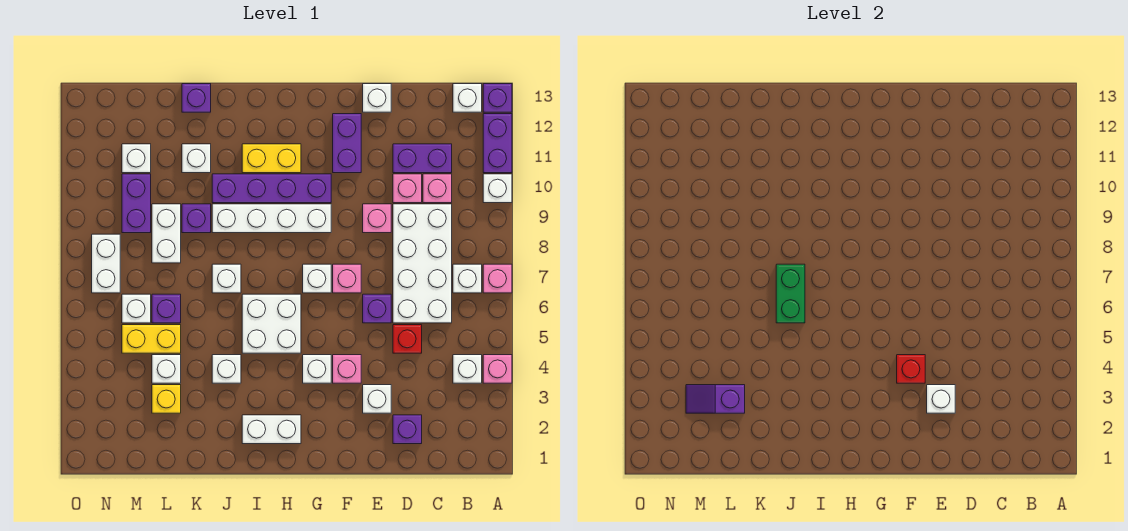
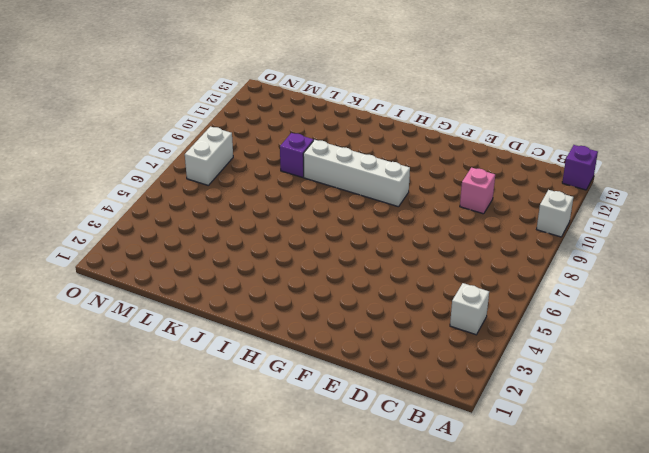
none -> pink 1x1 brick [483,355,512,383]
none -> pink 1x1 brick [483,264,512,293]
none -> purple 1x2 brick [483,114,512,173]
none -> white 1x1 brick [453,264,482,293]

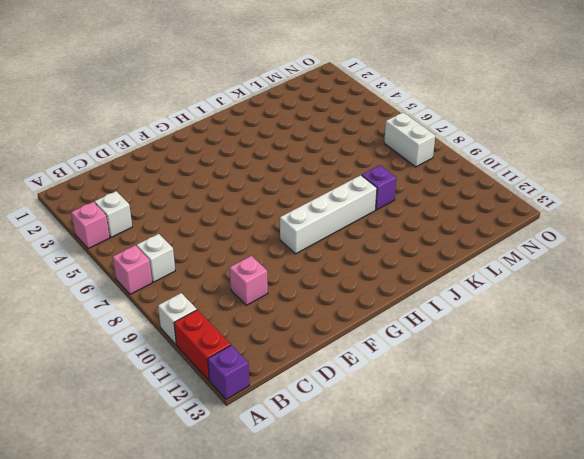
red 1x2 brick [174,310,231,380] -> purple 1x2 brick [483,114,512,173]
none -> white 1x1 brick [453,84,482,112]
none -> white 2x4 brick [393,204,452,323]
none -> pink 1x1 brick [423,174,452,203]
none -> purple 1x2 brick [393,144,452,173]

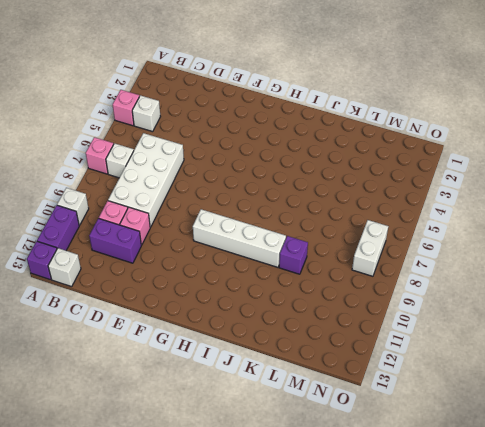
none -> purple 1x1 brick [393,415,422,444]
none -> red 1x1 brick [393,325,422,353]
none -> white 1x1 brick [363,385,391,413]
none -> purple 1x1 brick [363,294,391,323]

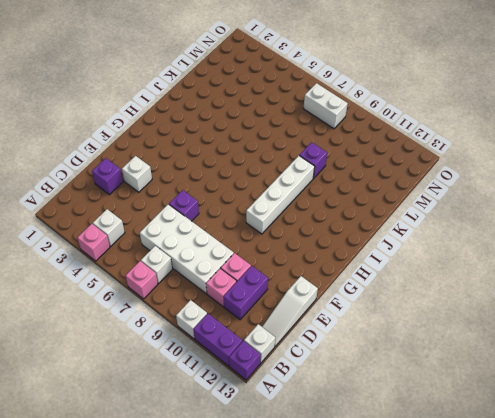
white 1x3 slope [262,276,318,346] -> white 1x1 brick [363,84,391,112]
none -> red 1x1 brick [393,325,422,353]
none -> pink 1x1 brick [363,204,391,233]
none -> pink 1x1 brick [333,355,361,383]
none -> pink 1x1 brick [333,264,361,293]

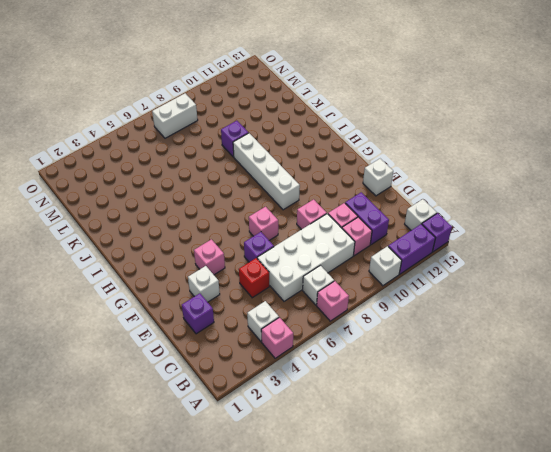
none -> purple 1x2 brick [333,114,361,173]
none -> white 1x1 brick [303,355,331,383]
none -> white 1x1 brick [303,264,331,293]
none -> purple 1x4 brick [212,174,331,203]

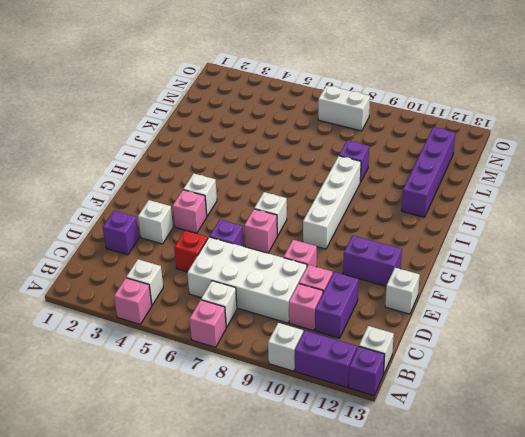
purple 1x4 brick [401,127,456,217] -> purple 1x4 brick moved to [212,174,331,203]
none -> white 1x2 brick [242,415,301,444]
none -> white 2x2 brick [242,294,301,353]
none -> yellow 1x2 brick [242,144,301,173]
none -> white 1x1 brick [212,355,241,383]

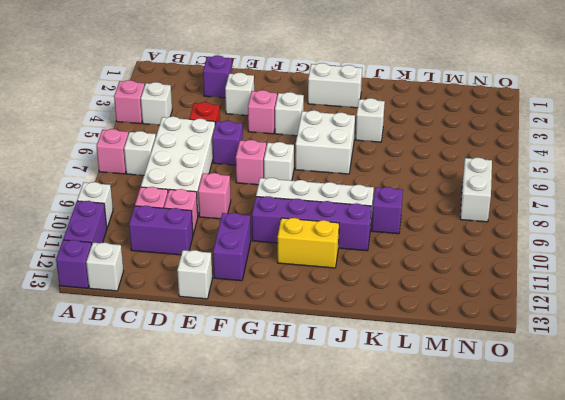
none -> white 1x1 brick [212,264,241,293]
none -> white 1x1 brick [182,144,211,173]
none -> purple 1x1 brick [182,84,211,112]
none -> yellow 1x1 brick [152,385,181,413]

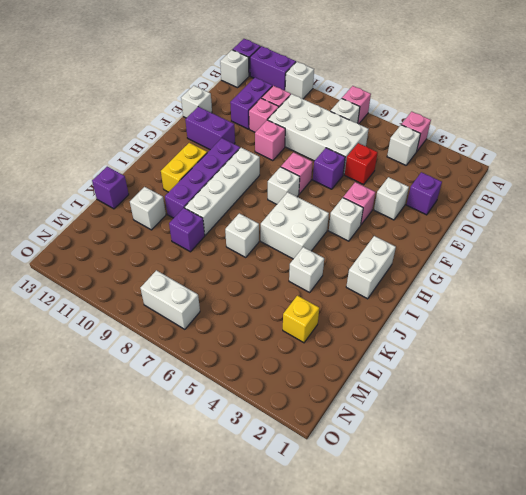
none -> white 1x1 brick [152,355,181,383]
none -> yellow 1x2 brick [122,325,181,353]
none -> purple 1x1 brick [152,294,181,323]
none -> white 1x2 brick [152,204,181,263]

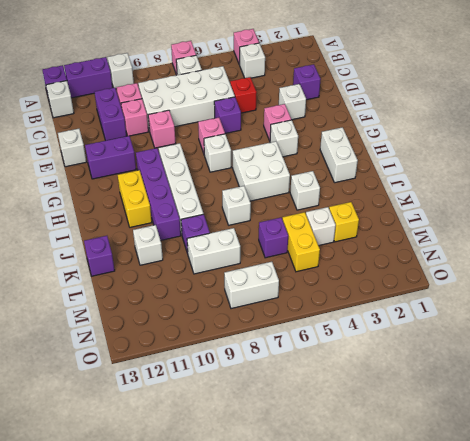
none -> white 1x1 brick [122,294,151,323]
none -> purple 1x2 brick [122,174,151,233]
none -> white 1x1 brick [122,144,151,173]
none -> white 1x1 brick [927,385,955,413]

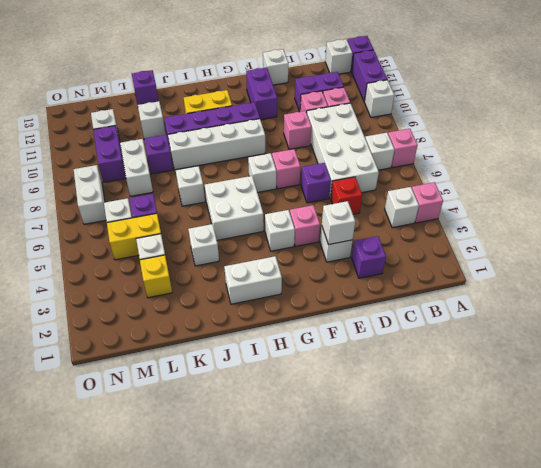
none -> red 1x1 brick [897,355,925,383]
none -> green 1x2 brick [776,264,805,323]
none -> purple 1x2 slope [686,385,745,413]

